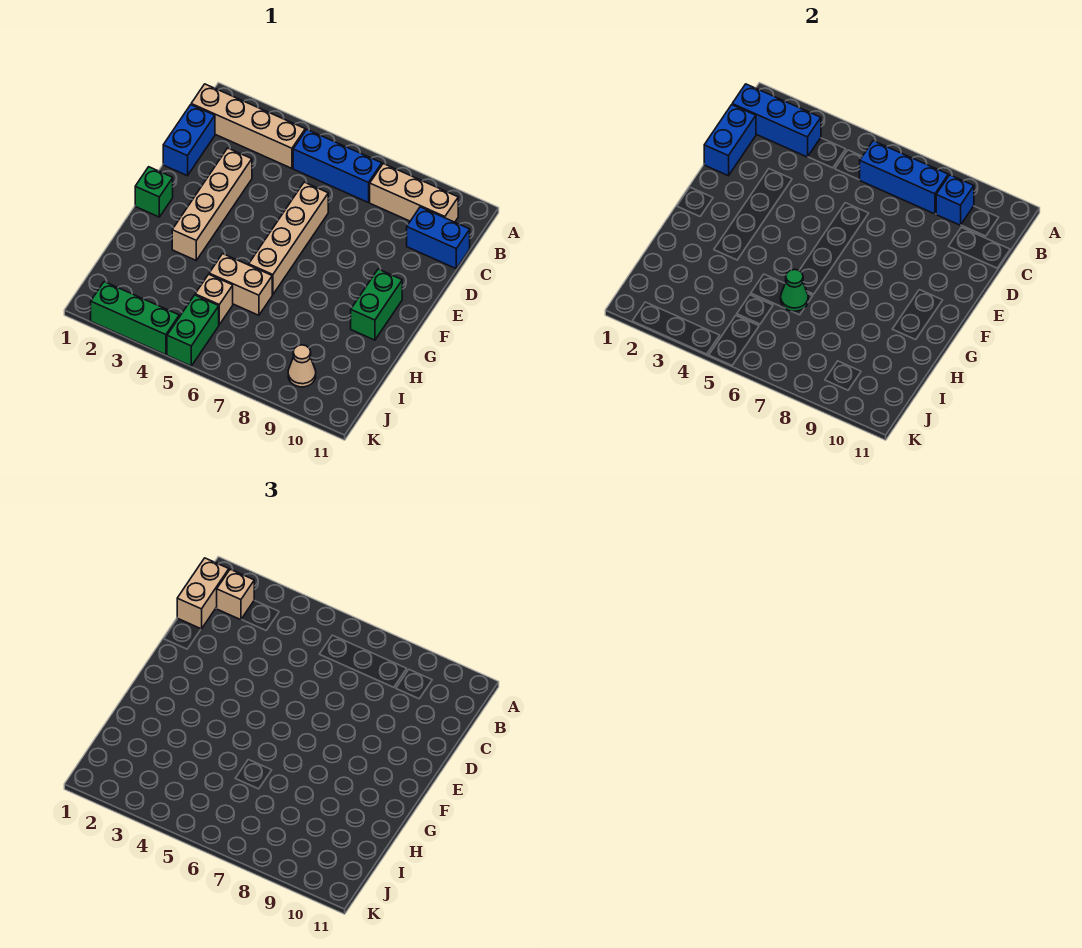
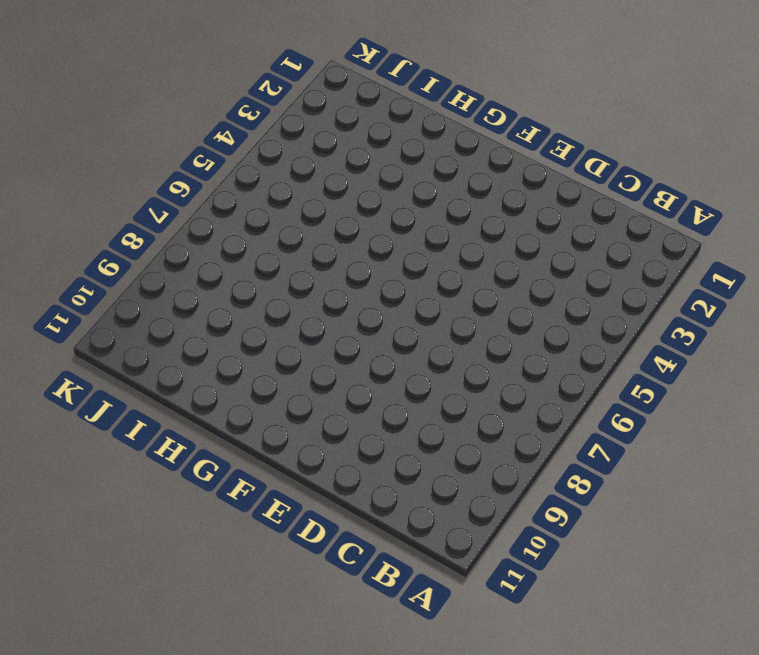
none -> tan 1x4 brick [191,84,305,168]
none -> blue 1x3 brick [293,130,382,203]
none -> tan 1x3 brick [370,164,458,222]

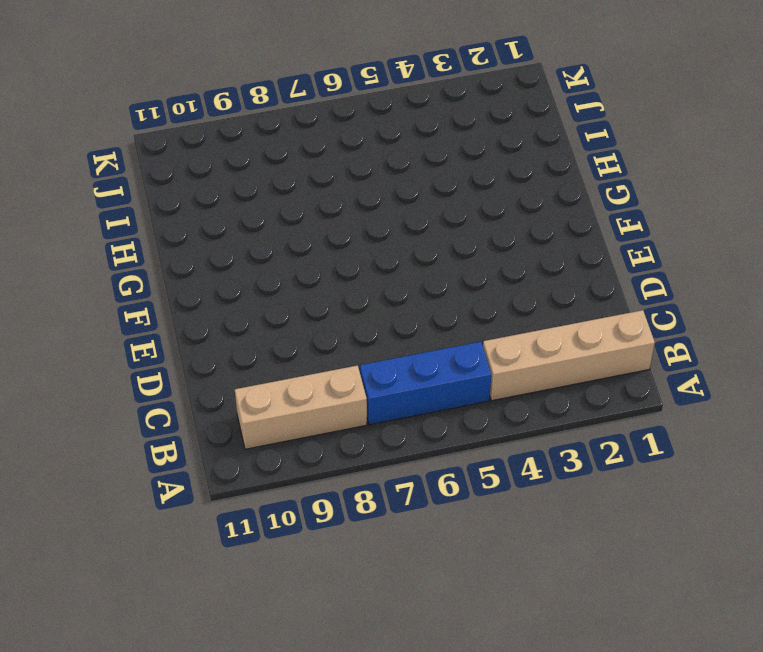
none -> blue 1x2 brick [163,105,215,176]
none -> blue 1x2 brick [407,207,470,269]
none -> tan 1x4 brick [172,148,252,260]

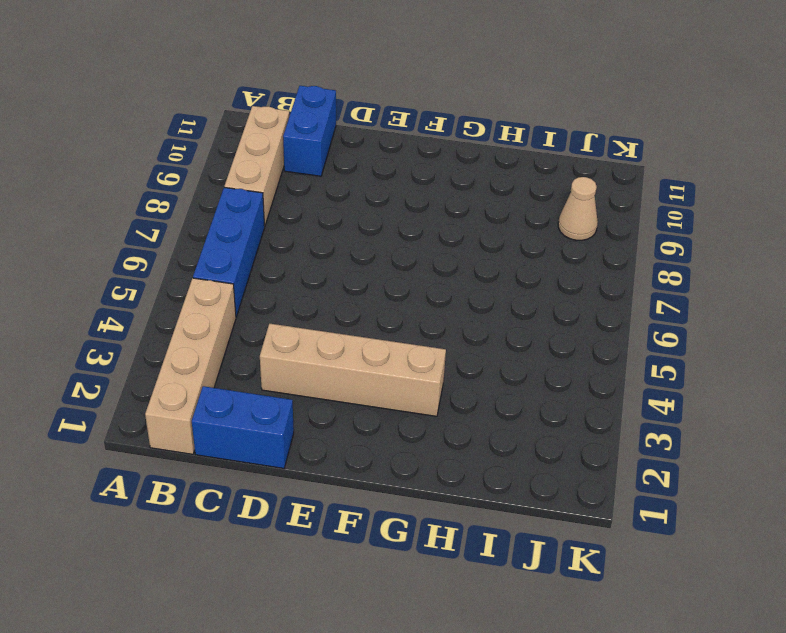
none -> tan 1x4 brick [249,182,328,295]
none -> green 1x1 brick [135,167,173,217]
none -> green 1x2 brick [351,269,402,340]

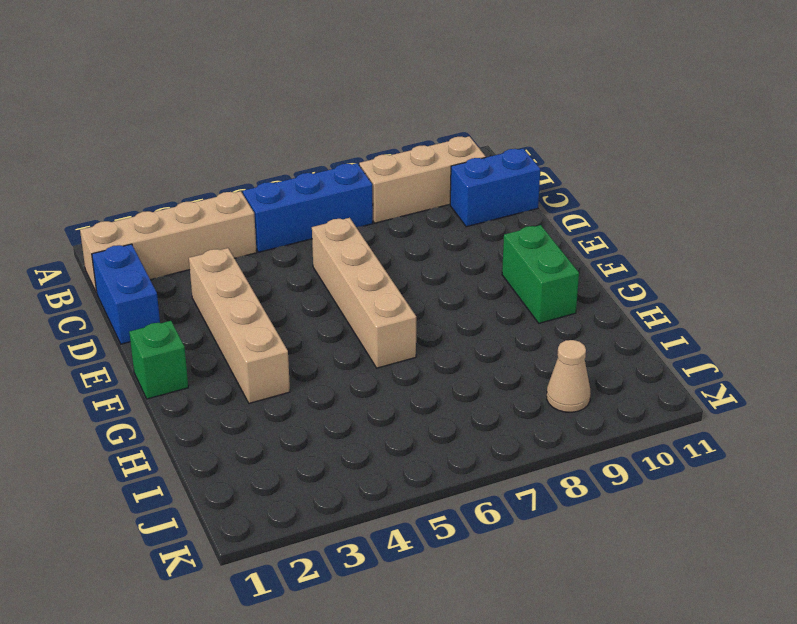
none -> tan 1x2 brick [209,254,272,315]
none -> tan 1x1 brick [195,274,233,324]
none -> green 1x2 brick [167,295,219,366]

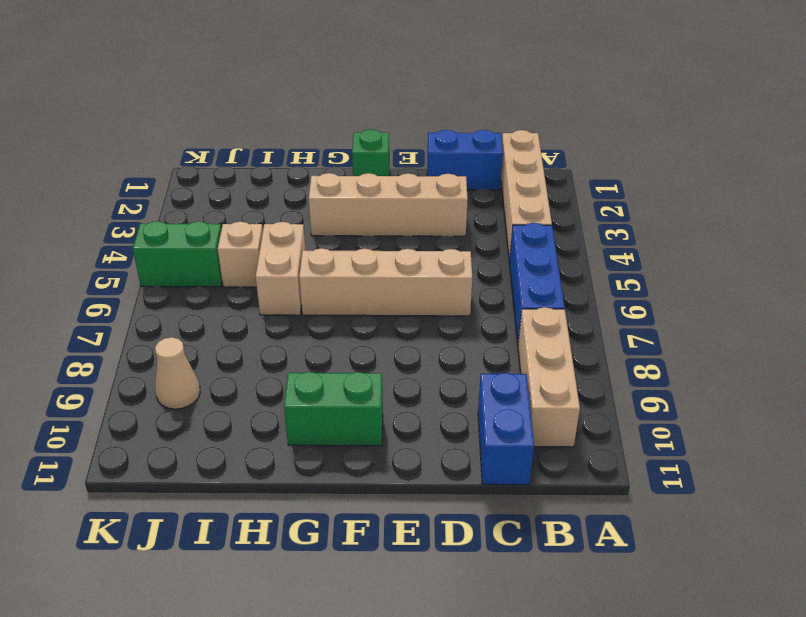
none -> green 1x3 brick [91,282,179,355]
none -> blue 1x3 brick [732,84,821,157]
none -> blue 1x3 brick [860,141,948,214]

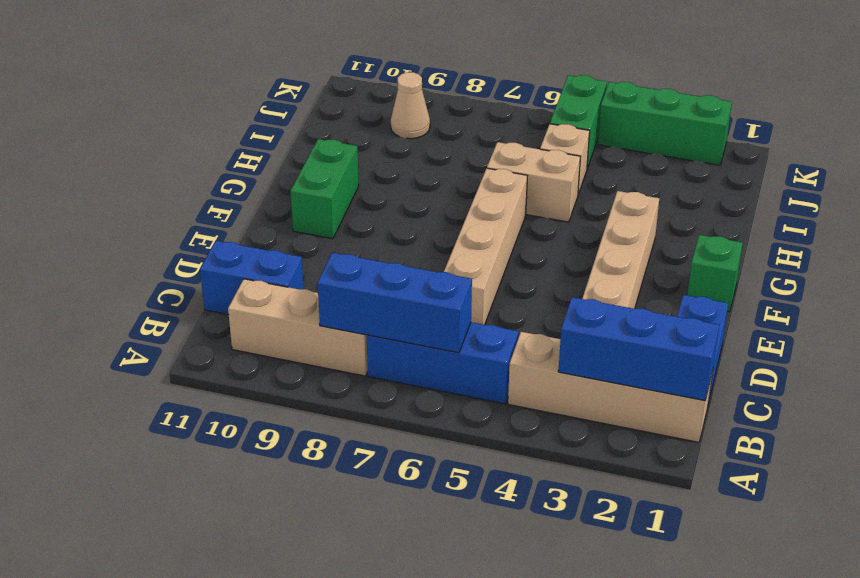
none -> blue 1x1 brick [936,175,974,225]
none -> blue 1x2 brick [704,105,756,176]
none -> green 1x1 cone [781,269,808,312]

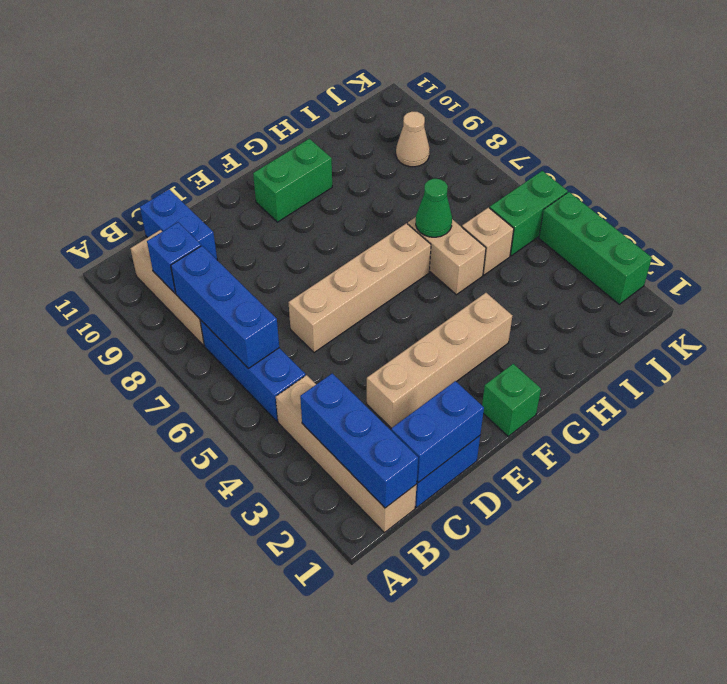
none -> tan 1x2 brick [177,558,229,629]
none -> tan 1x1 brick [216,569,254,620]

